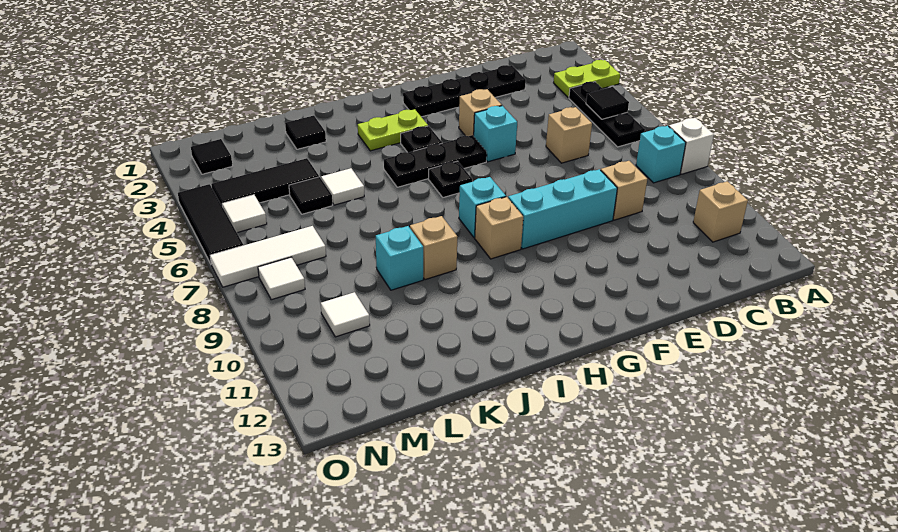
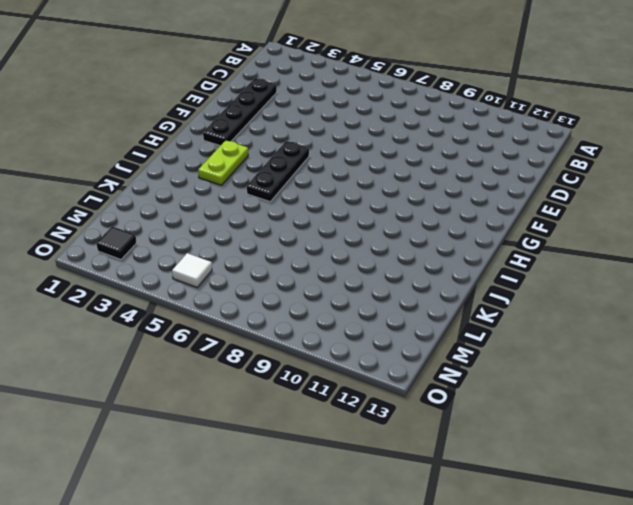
none -> lime 1x2 plate [554,60,620,98]
none -> white 1x1 brick [669,118,714,174]
none -> black 1x3 plate [569,82,645,147]
none -> cyan 1x1 brick [636,126,686,183]

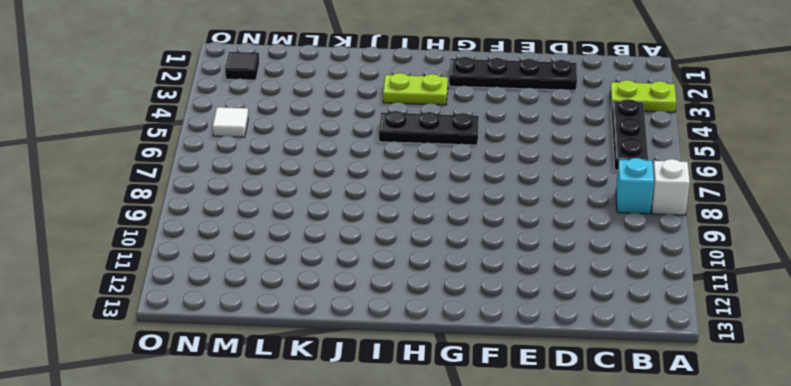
none -> tan 1x1 brick [693,181,748,242]
none -> tan 1x1 brick [546,107,592,163]
none -> tan 1x1 brick [601,161,647,220]
none -> cyan 1x3 brick [508,169,617,249]

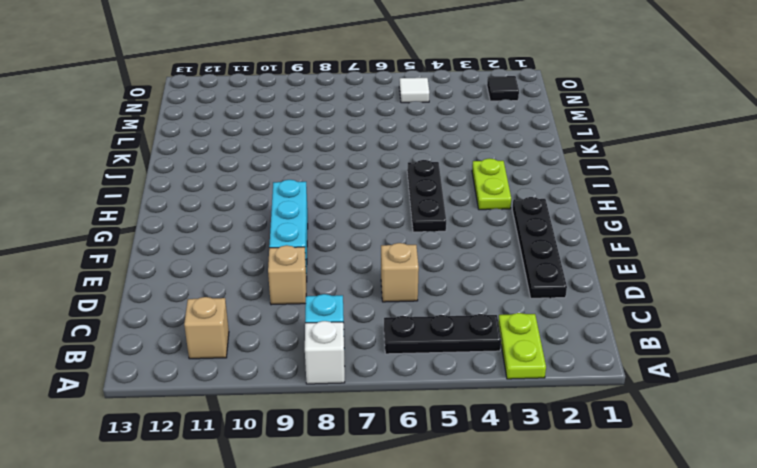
none -> tan 1x1 brick [459,89,502,136]
none -> cyan 1x1 brick [474,106,517,162]
none -> black 1x1 plate [401,126,442,153]
none -> black 1x1 plate [429,161,472,197]

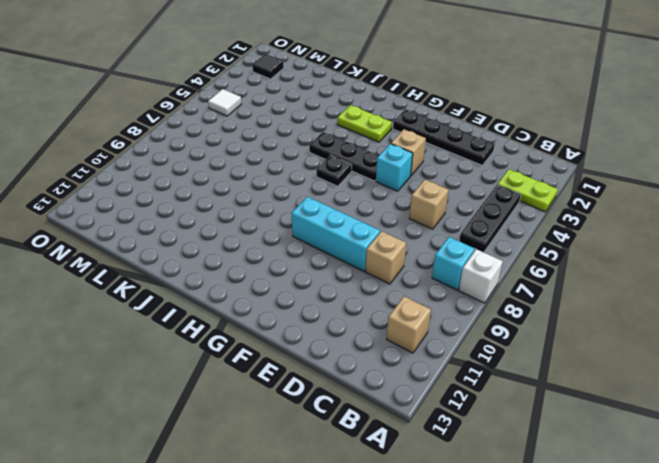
none -> black 1x1 plate [401,126,442,153]
none -> cyan 1x1 brick [459,177,506,238]
none -> tan 1x1 brick [475,197,523,259]
none -> tan 1x1 brick [410,216,457,280]

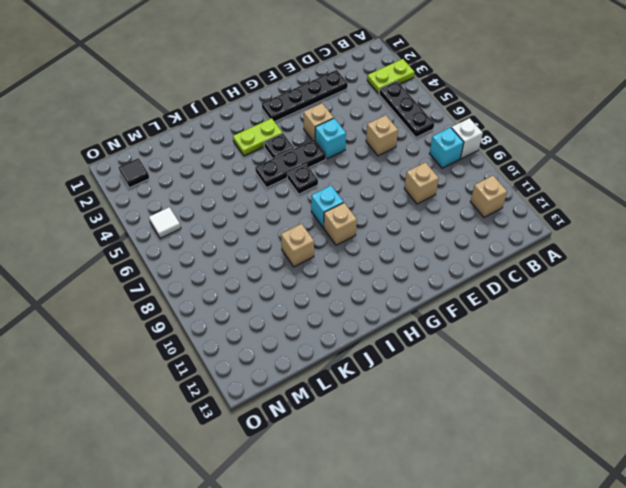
none -> cyan 1x3 brick [508,169,617,249]
none -> black 1x1 tile [285,116,326,149]
none -> white 1x1 tile [321,168,364,205]
none -> cyan 1x1 brick [376,226,423,290]

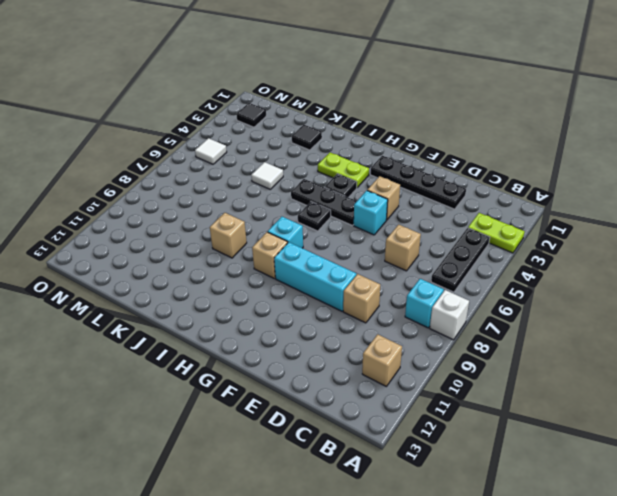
none -> cyan 1x1 brick [376,226,423,290]
none -> black 1x3 tile [211,158,319,207]
none -> black 1x1 tile [289,177,332,214]
none -> white 1x3 tile [210,226,326,287]

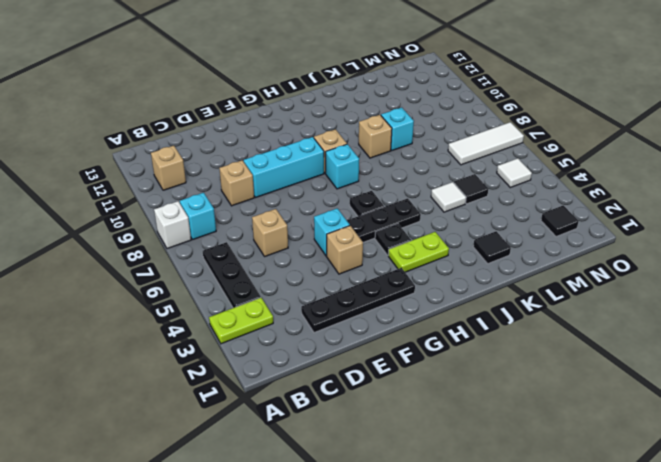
none -> black 1x3 tile [211,158,319,207]
none -> white 1x1 tile [321,292,370,337]
none -> white 1x1 tile [258,257,305,300]
none -> black 1x3 tile [178,184,243,264]

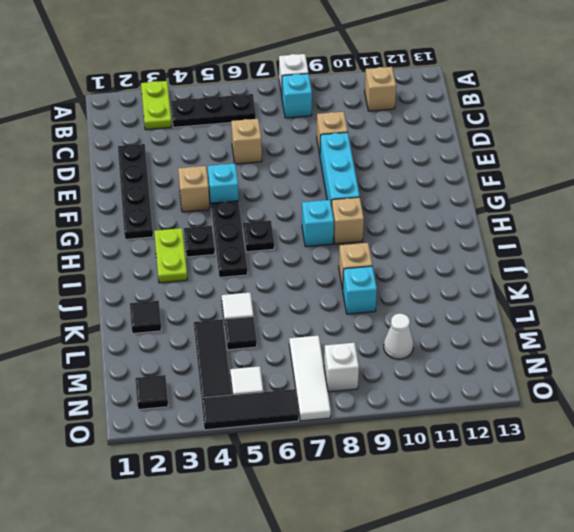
white 1x1 cone [384,314,413,359] -> white 1x1 tile [321,292,370,337]
white 1x1 brick [324,343,359,392] -> white 1x1 tile [258,257,305,300]
none -> black 1x1 tile [586,87,629,119]

